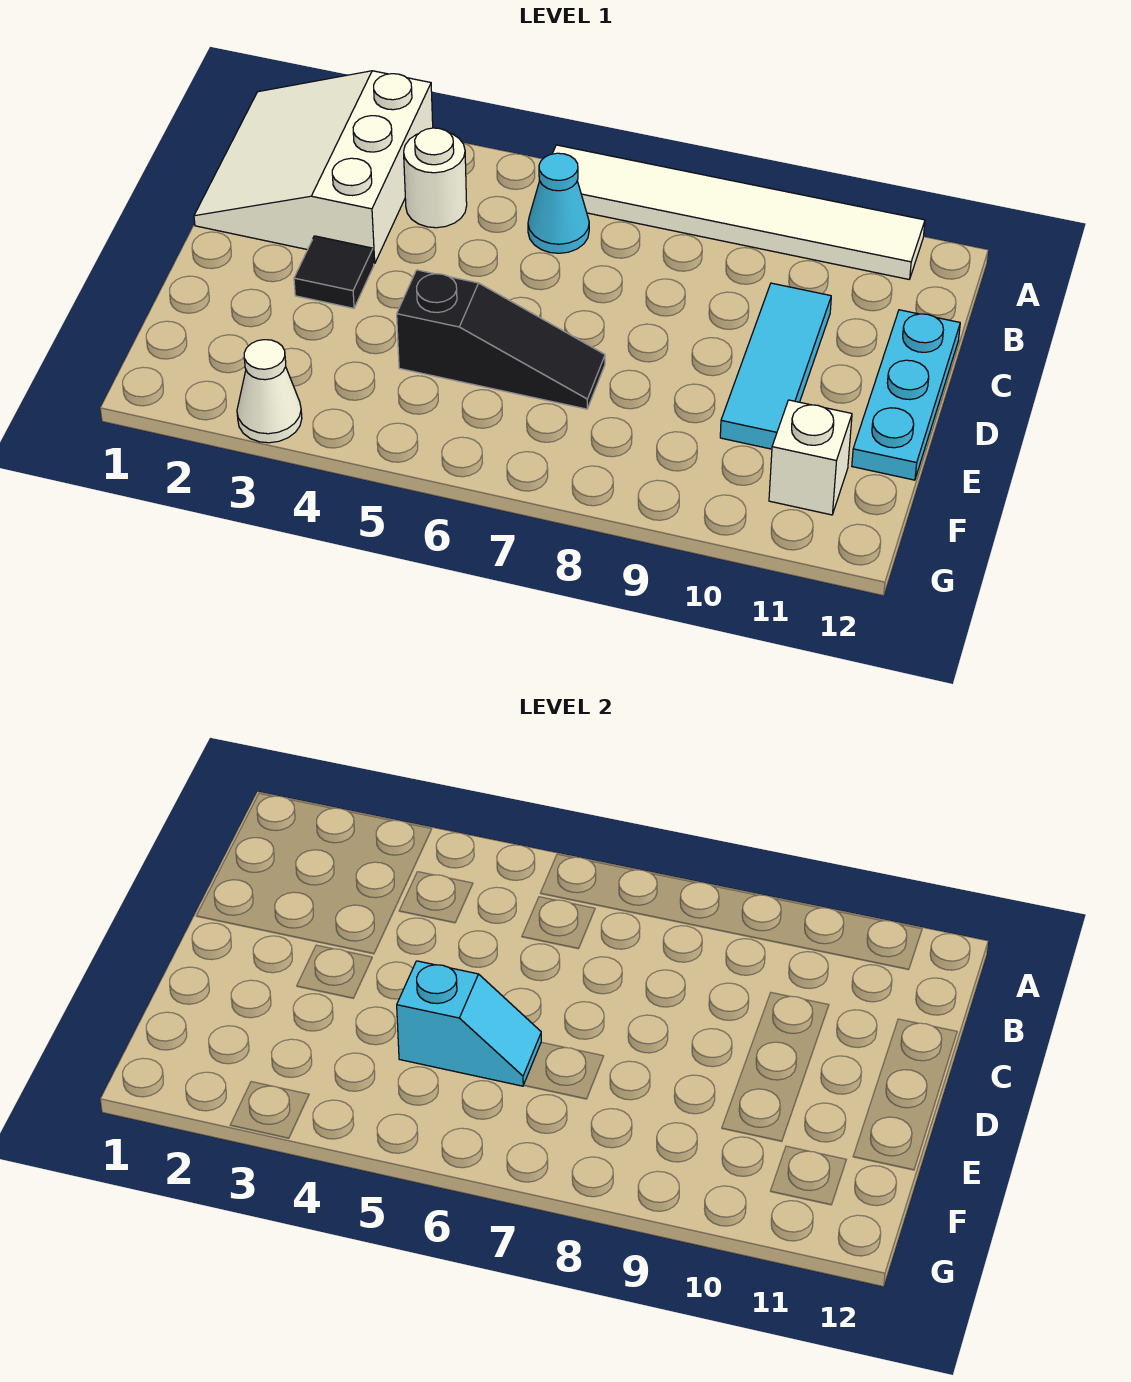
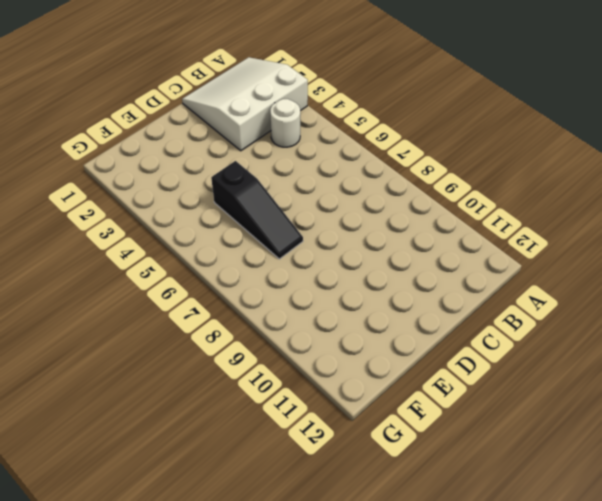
none -> white 1x6 tile [553,145,925,279]
none -> cyan 1x1 cone [528,153,589,253]

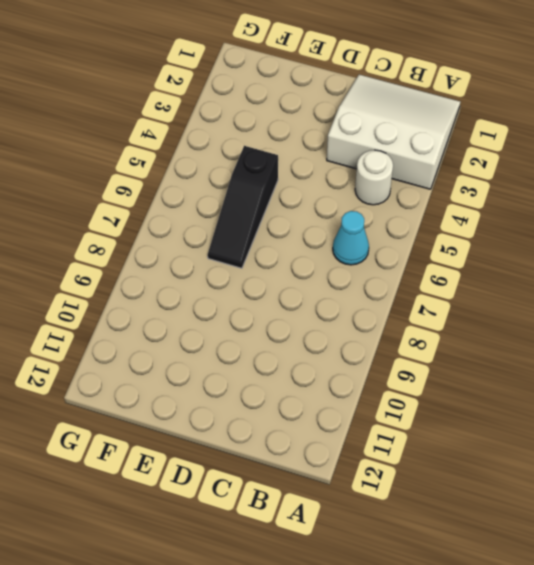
none -> white 1x6 tile [553,145,925,279]
none -> cyan 1x3 tile [720,283,831,449]

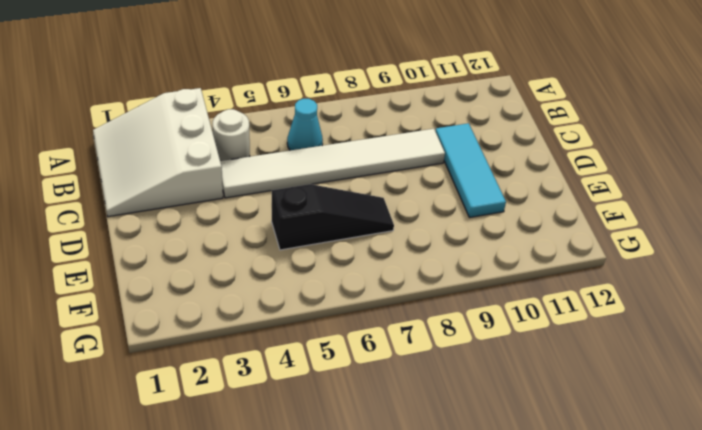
white 1x6 tile [220,129,445,198] -> white 1x6 tile moved to [553,145,925,279]
none -> cyan 1x3 plate [852,310,960,480]
none -> black 1x1 tile [294,236,374,308]

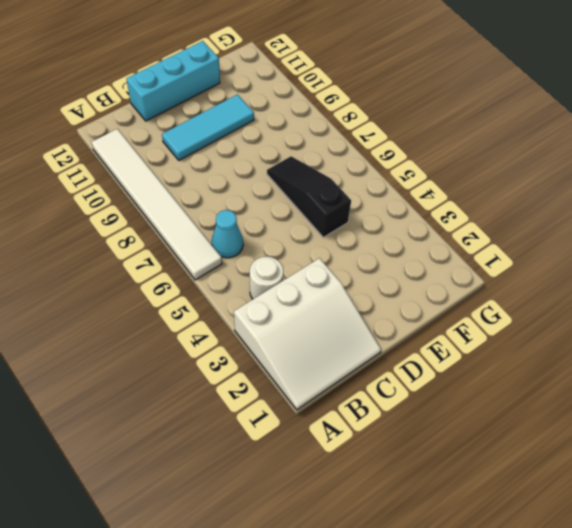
cyan 1x3 brick [126,41,220,121] -> cyan 1x3 plate [852,310,960,480]
none -> black 1x1 tile [294,236,374,308]
none -> white 1x1 brick [769,400,852,515]

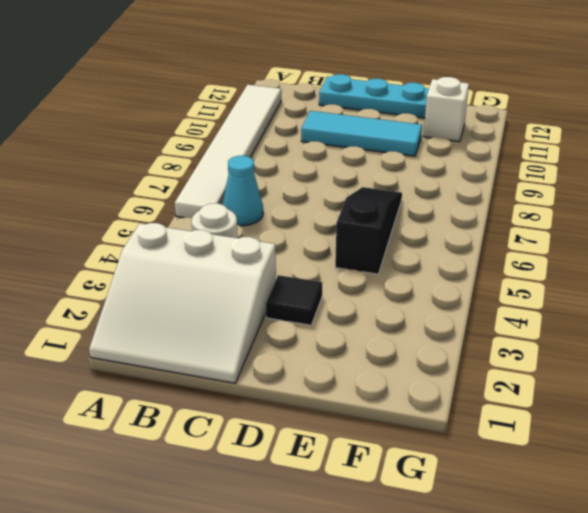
none -> white 1x1 cone [237,340,302,443]
none -> cyan 1x2 slope [397,961,541,1086]

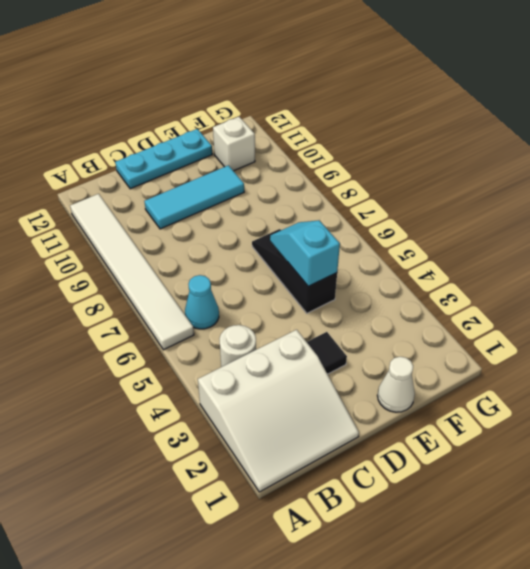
white 1x1 cone [377,357,415,412] -> white 1x1 cone moved to [237,340,302,443]

